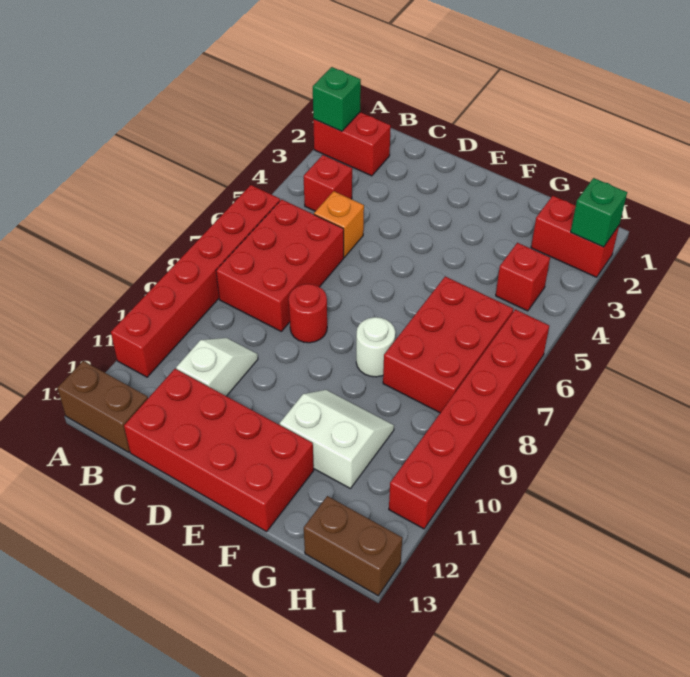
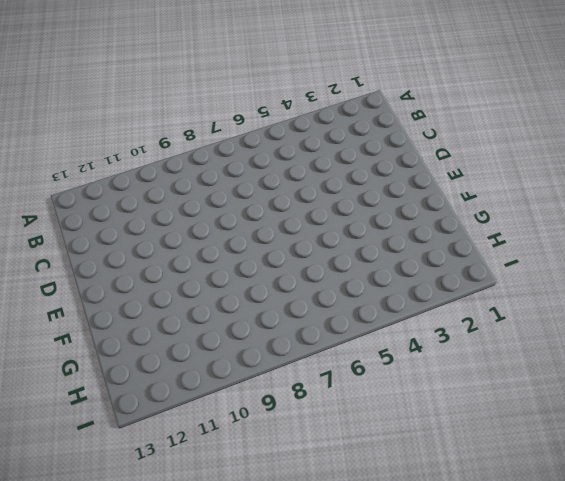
none -> red 1x2 brick [313,112,391,176]
none -> red 1x6 brick [111,185,280,377]
none -> brown 1x2 brick [58,361,148,452]

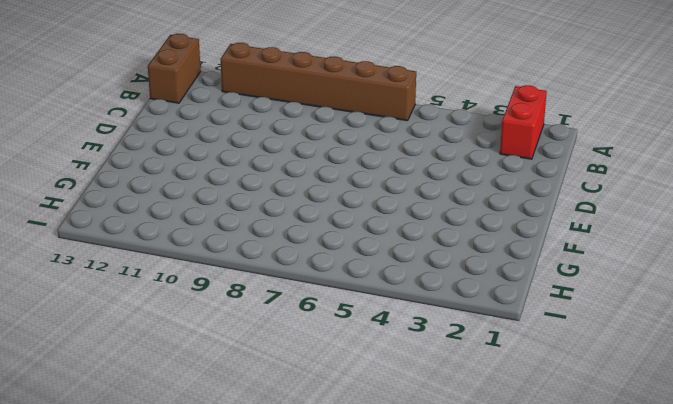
brown 1x6 brick [221,43,416,121] -> red 1x6 brick [111,185,280,377]
none -> red 1x1 brick [304,155,352,211]
none -> red 2x3 brick [216,199,344,331]
none -> orange 1x1 brick [314,191,364,257]

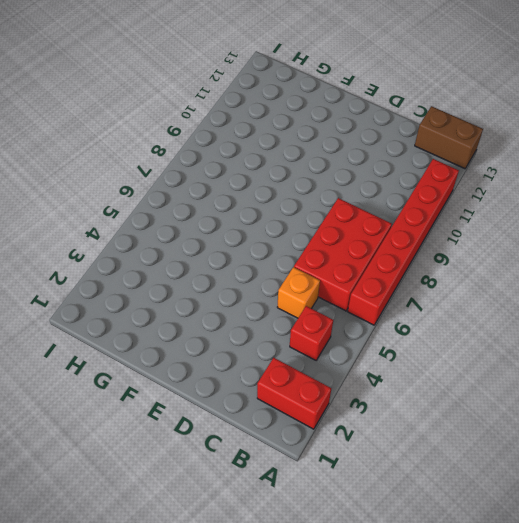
none -> white 1x2 slope [176,338,258,396]
none -> red 2x4 brick [124,369,314,532]
none -> red 1x1 round brick [289,284,327,343]

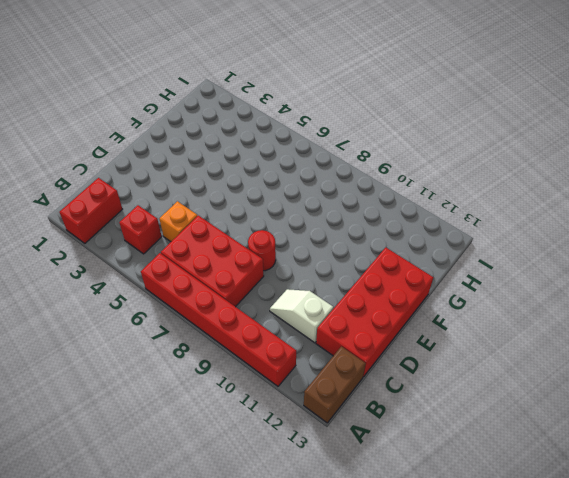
none -> white 1x1 round brick [356,317,395,377]
none -> white 2x2 slope [280,390,394,489]
none -> red 2x3 brick [383,276,513,413]

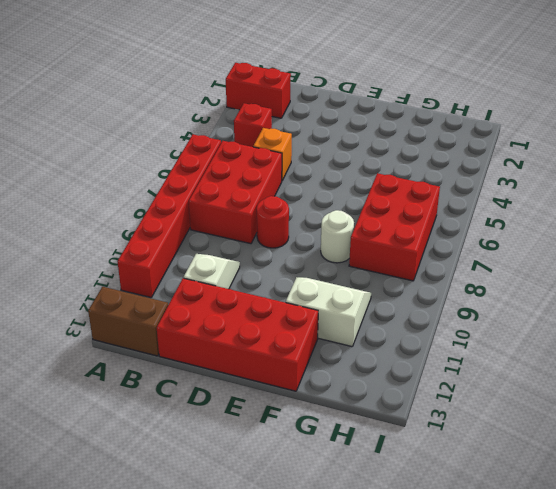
none -> red 1x2 brick [531,196,619,277]
none -> red 1x1 brick [496,243,550,311]
none -> brown 1x2 brick [304,496,402,596]

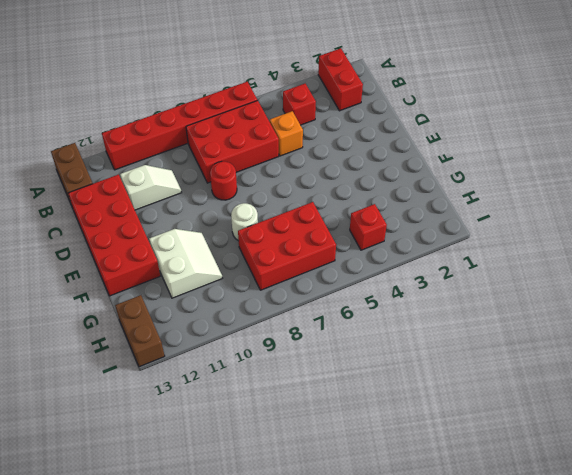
none -> red 1x2 brick [531,196,619,277]
none -> red 1x6 brick [389,309,549,529]
none -> green 1x1 brick [313,67,361,131]

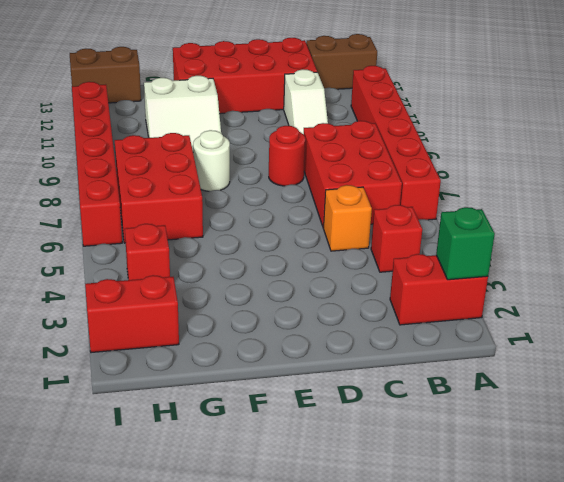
none -> green 1x1 brick [571,178,627,247]

